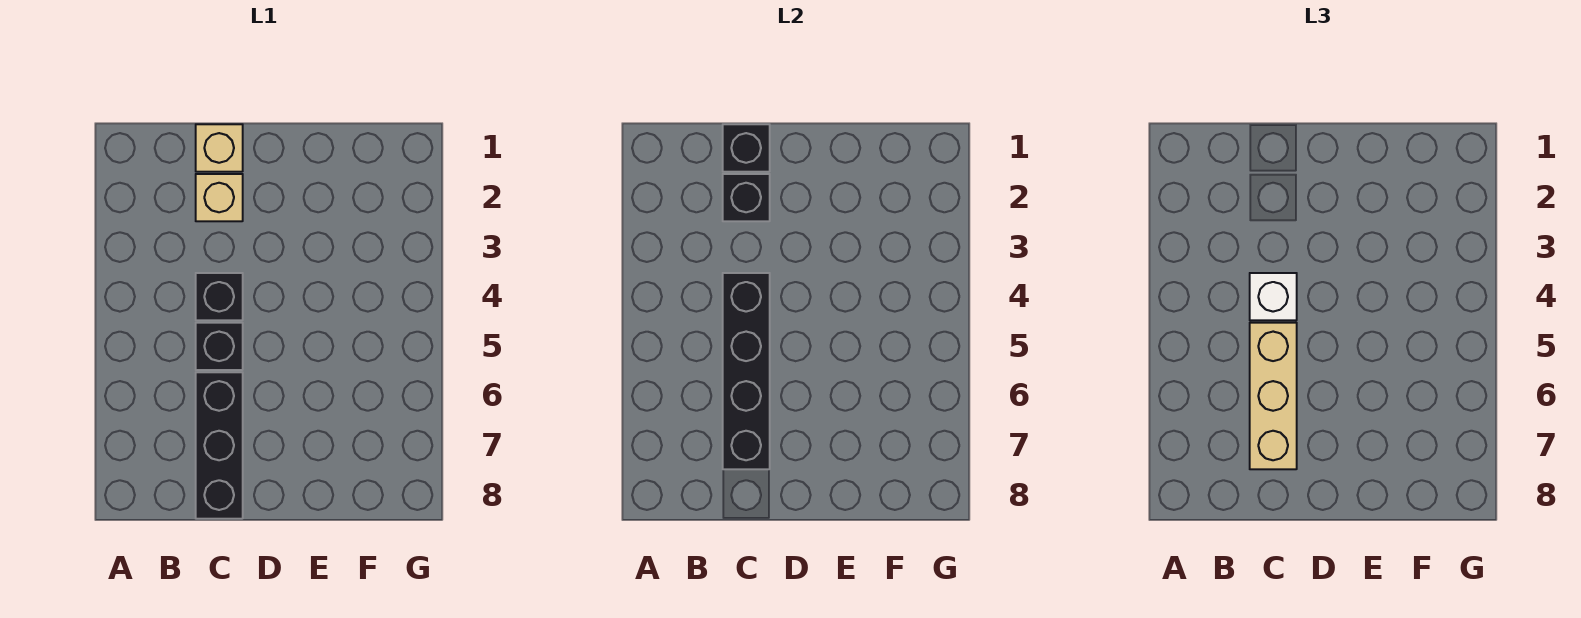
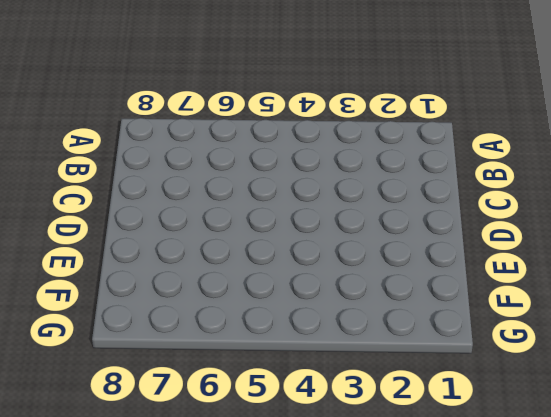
none -> tan 1x1 brick [196,124,243,172]
none -> tan 1x1 brick [196,174,243,221]

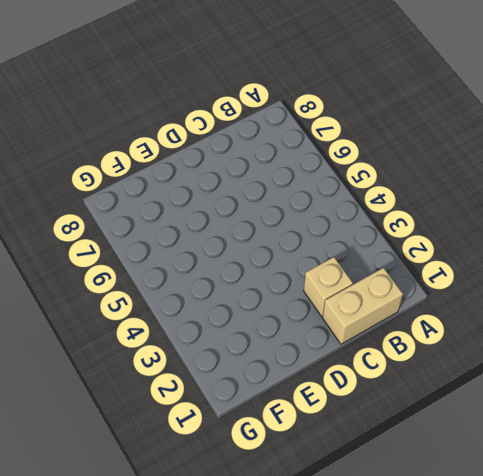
tan 1x2 brick [323,268,403,344] -> tan 1x1 brick [196,124,243,172]
none -> black 1x1 brick [196,273,243,320]
none -> black 1x1 brick [196,323,243,370]

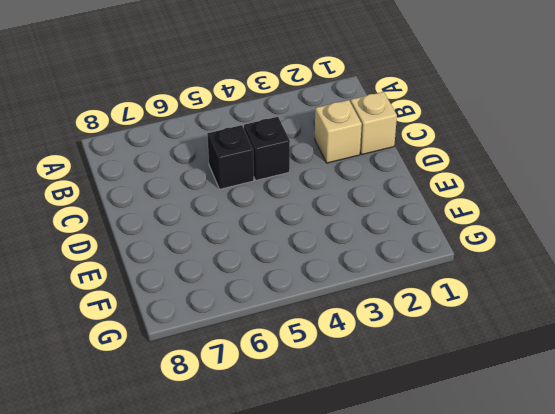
none -> black 1x3 brick [196,372,243,519]
none -> black 1x1 brick [723,124,770,172]

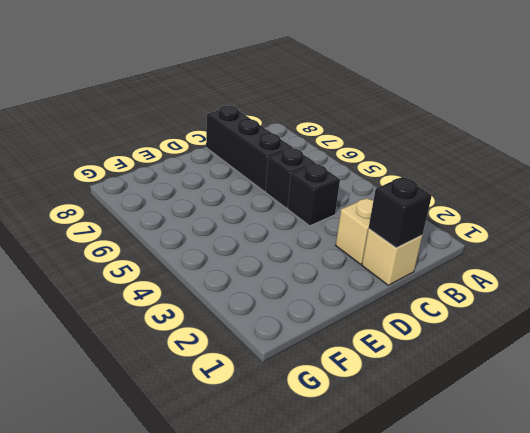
none -> black 1x1 brick [723,174,770,221]
none -> black 1x4 brick [723,273,770,469]

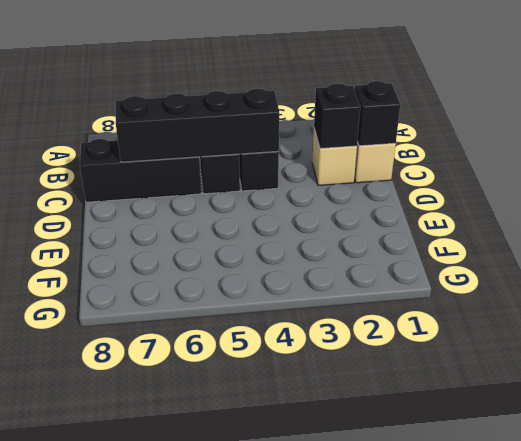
none -> white 1x1 brick [1250,273,1297,320]
none -> tan 1x3 brick [1250,323,1297,469]

